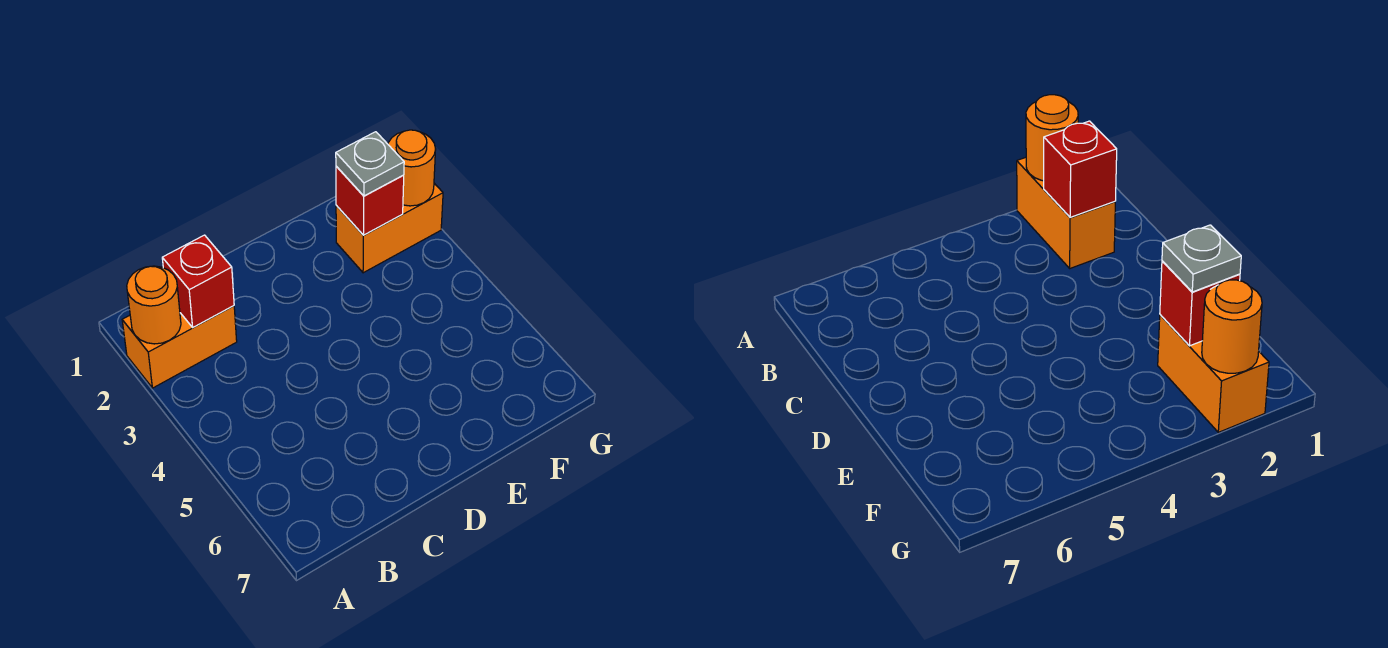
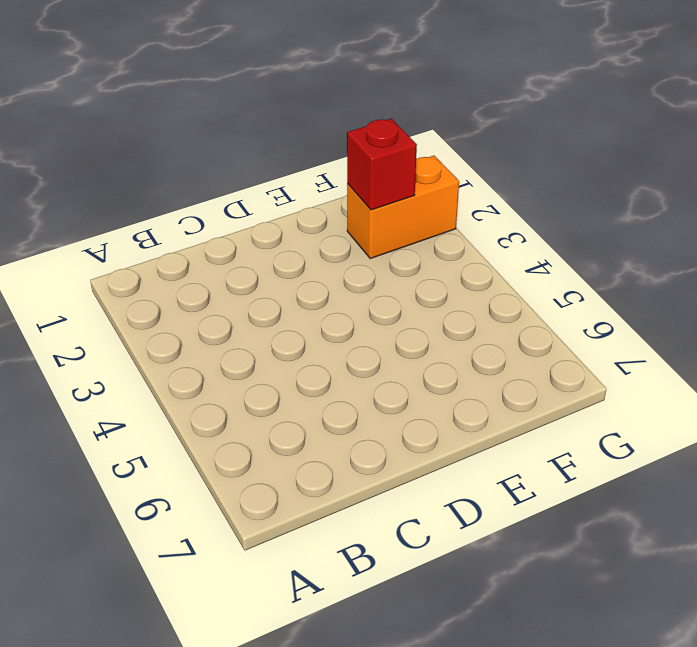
none -> orange 1x2 brick [122,306,237,388]
none -> orange 1x1 round brick [127,266,181,344]

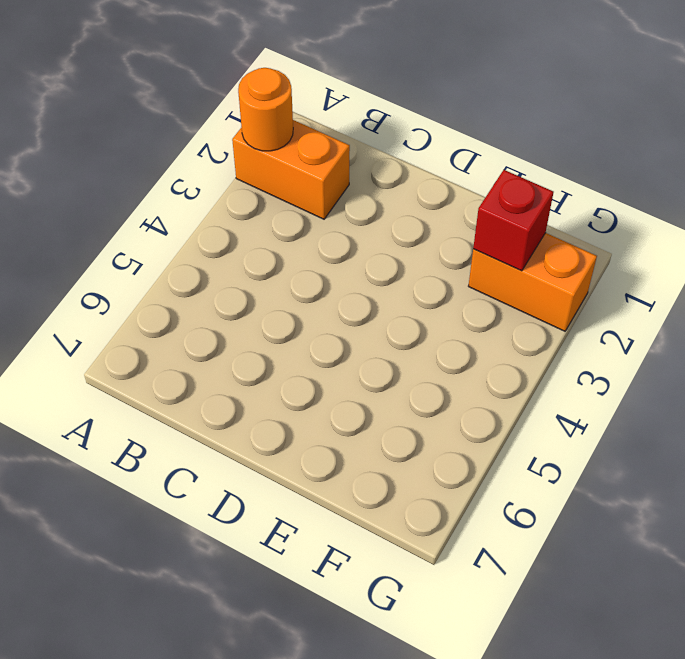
none -> red 1x1 brick [162,235,234,327]
none -> orange 1x1 round brick [388,130,436,206]

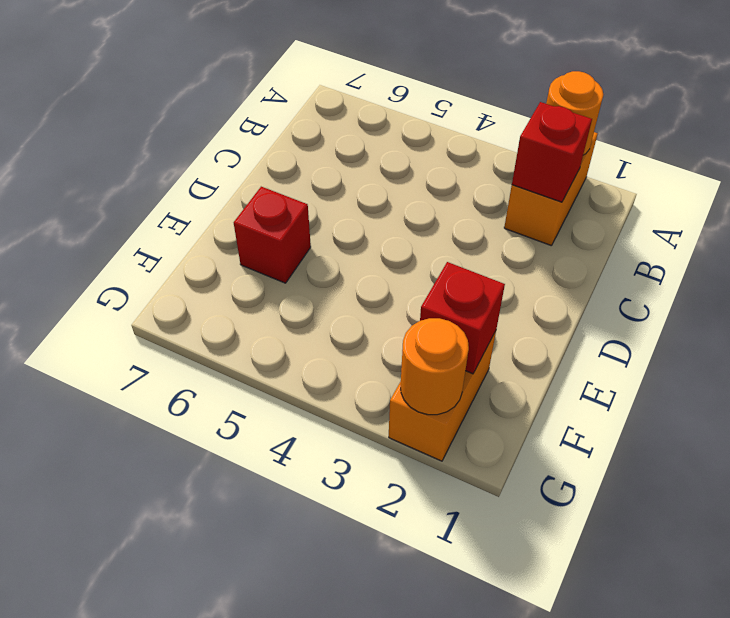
red 1x1 brick [234,187,311,283] -> none
none -> grey 1x1 plate [336,132,404,196]

